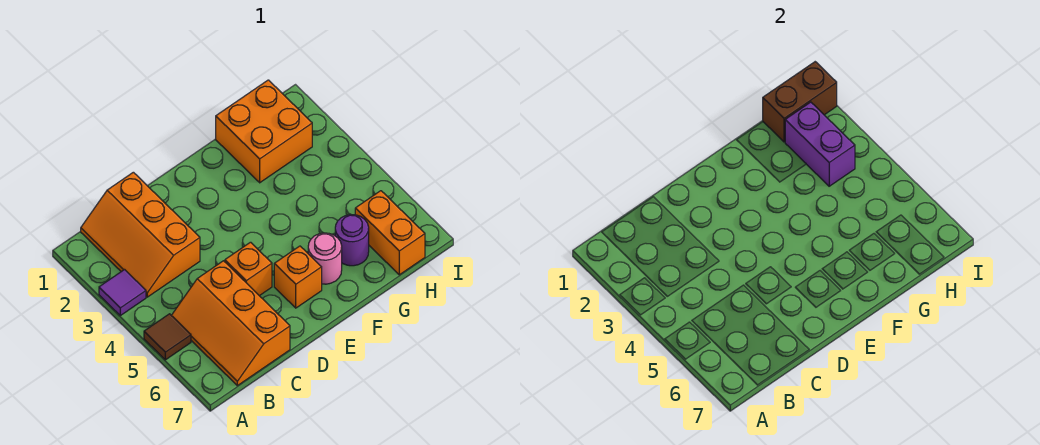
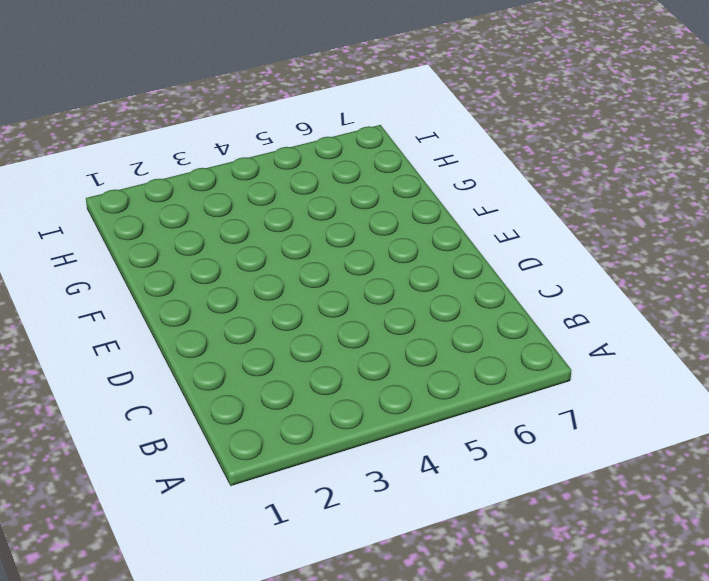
none -> purple 1x1 tile [99,270,146,316]
none -> brown 1x1 tile [144,314,191,360]
none -> orange 2x3 slope [81,172,200,297]

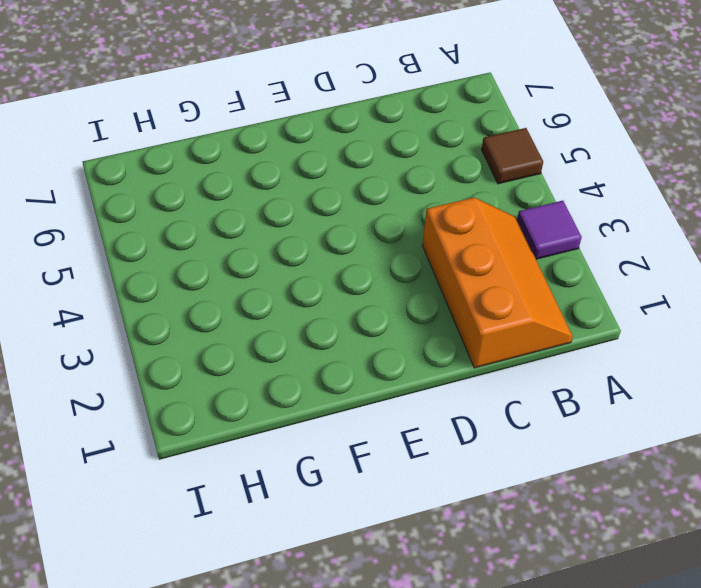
none -> orange 2x3 slope [171,261,290,386]
none -> orange 1x1 brick [225,242,272,296]
none -> orange 1x1 brick [274,246,322,308]

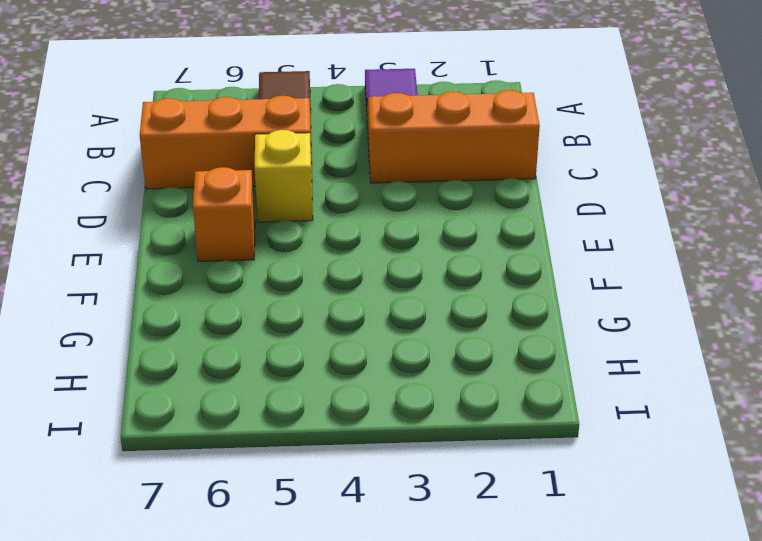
yellow 1x1 brick [254,130,313,222] -> orange 1x1 brick [225,242,272,296]
none -> pink 1x1 round brick [308,233,342,284]
none -> orange 2x2 brick [216,80,312,183]
none -> purple 1x1 round brick [335,214,369,266]

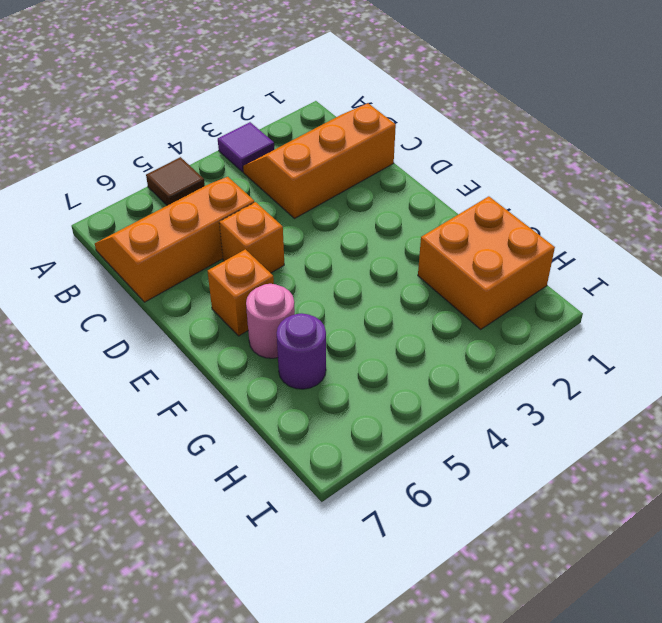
none -> orange 1x2 brick [355,191,425,275]
none -> brown 1x2 brick [763,62,837,142]
none -> purple 1x2 brick [785,102,855,186]

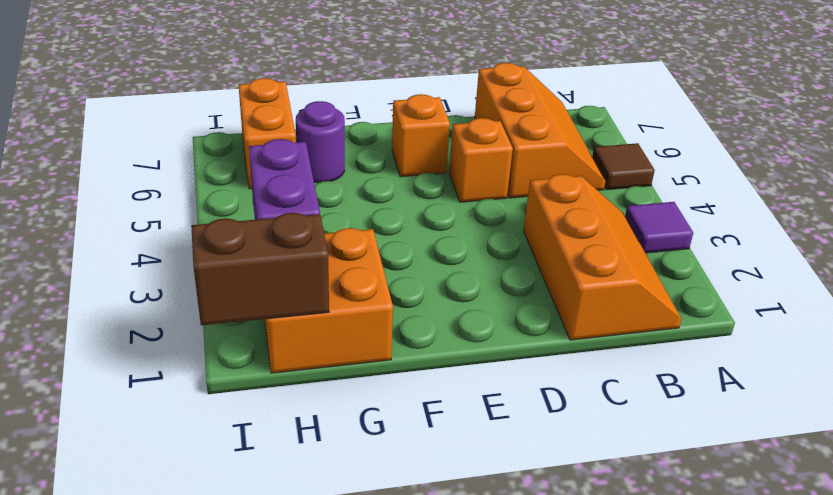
none -> pink 1x1 round brick [308,233,342,284]

